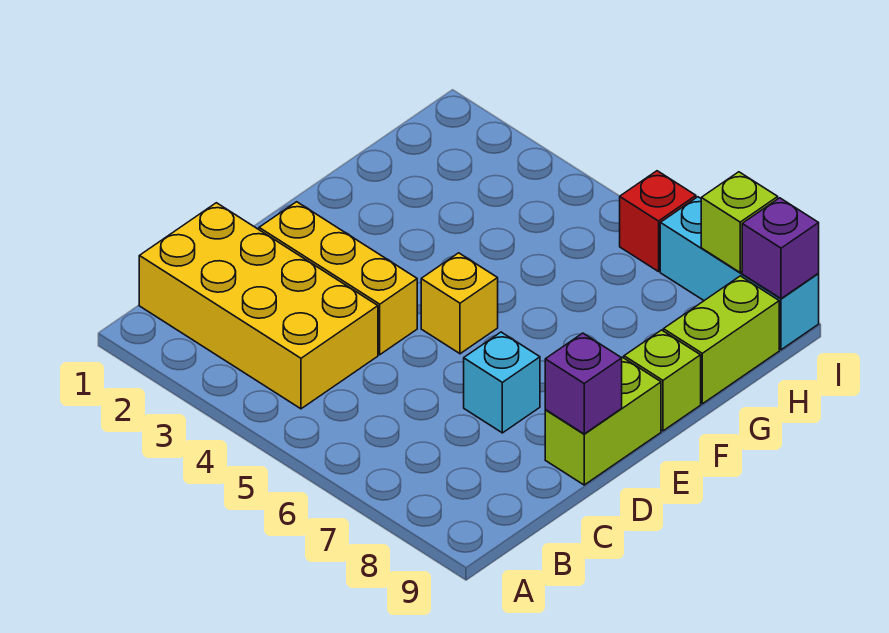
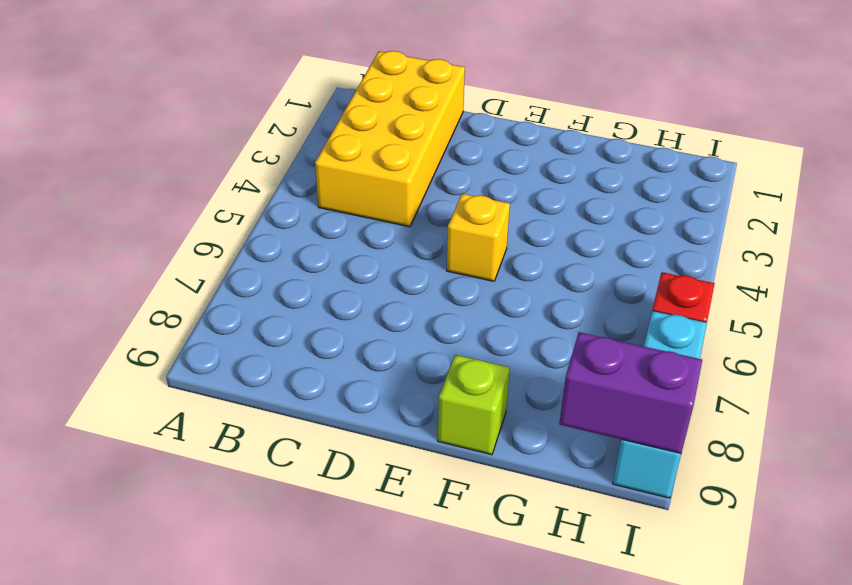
purple 1x2 brick [559,332,702,453] -> purple 1x1 brick [742,198,819,299]
none -> yellow 1x3 brick [259,202,417,355]
none -> cyan 1x1 brick [464,332,540,433]
none -> lime 1x2 brick [545,357,661,485]

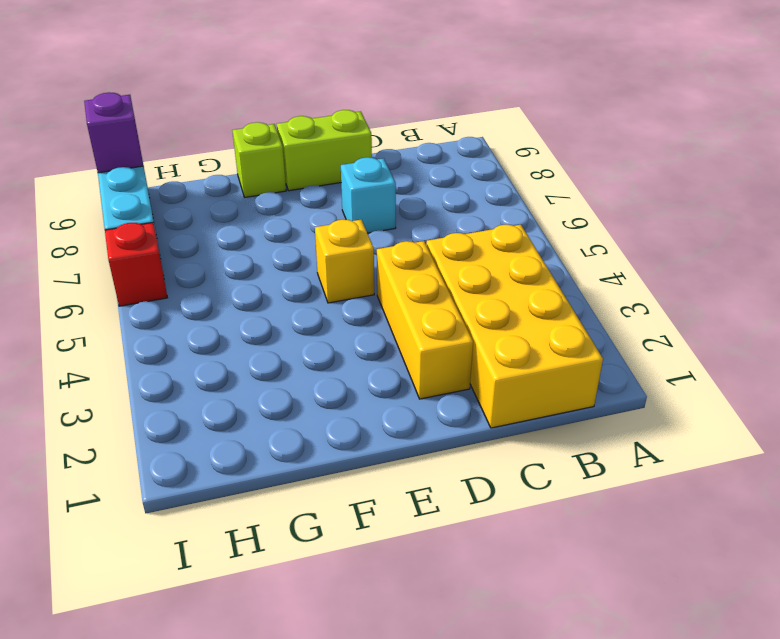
none -> lime 1x2 brick [663,276,779,404]
none -> purple 1x1 brick [545,333,622,434]
none -> lime 1x1 brick [701,172,778,272]

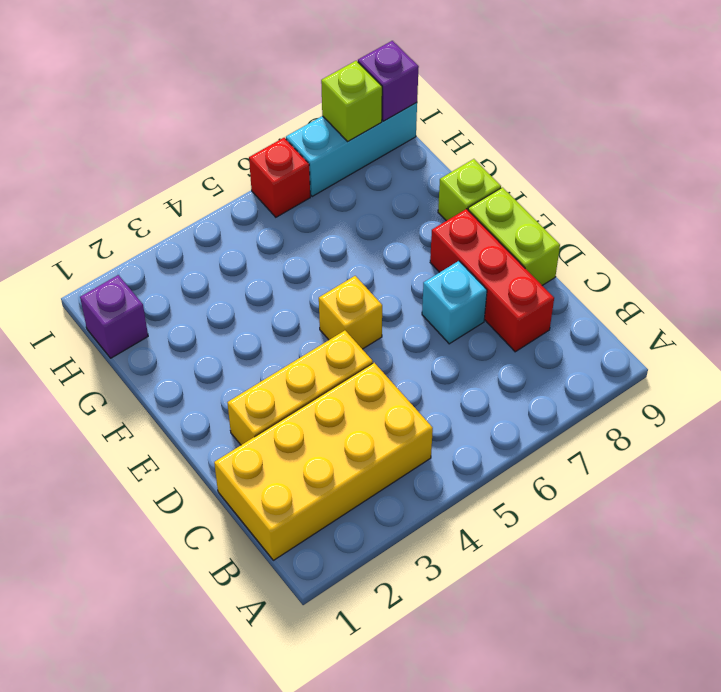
red 1x3 brick [430,209,554,352] -> none
purple 1x1 brick [80,275,148,358] -> purple 1x1 brick moved to [545,333,622,434]
none -> lime 1x2 brick [663,276,779,404]

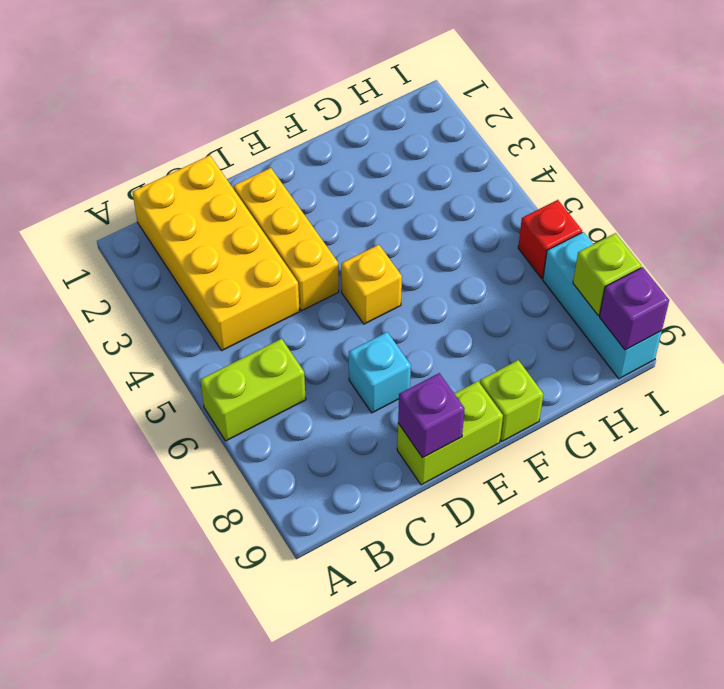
lime 1x2 brick [200,339,306,441] -> lime 1x2 brick moved to [663,276,779,404]

